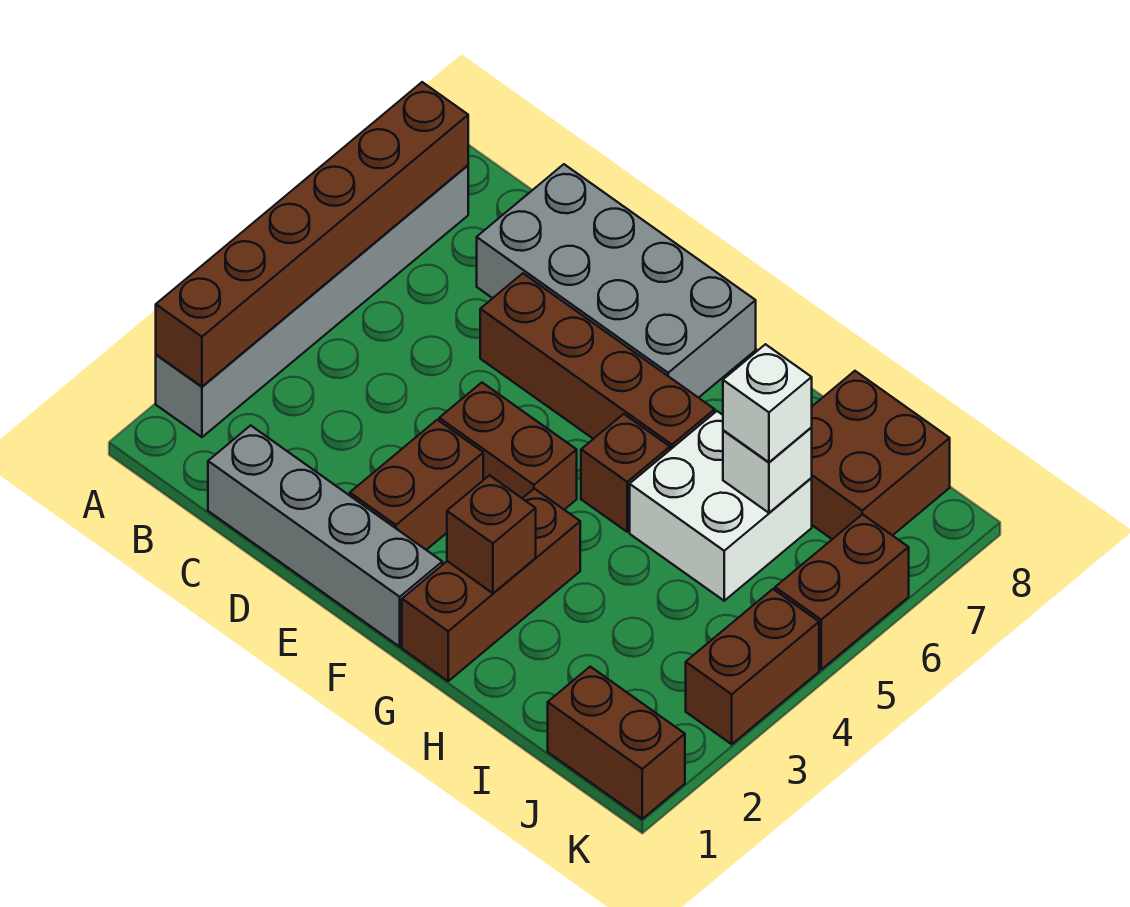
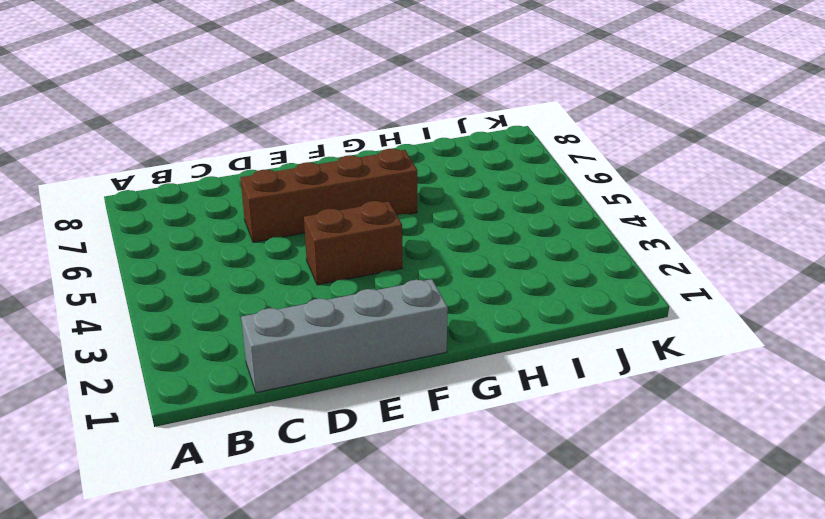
none -> grey 1x6 brick [156,165,468,437]
none -> grey 2x4 brick [477,164,756,398]
none -> brown 1x2 brick [350,420,483,550]

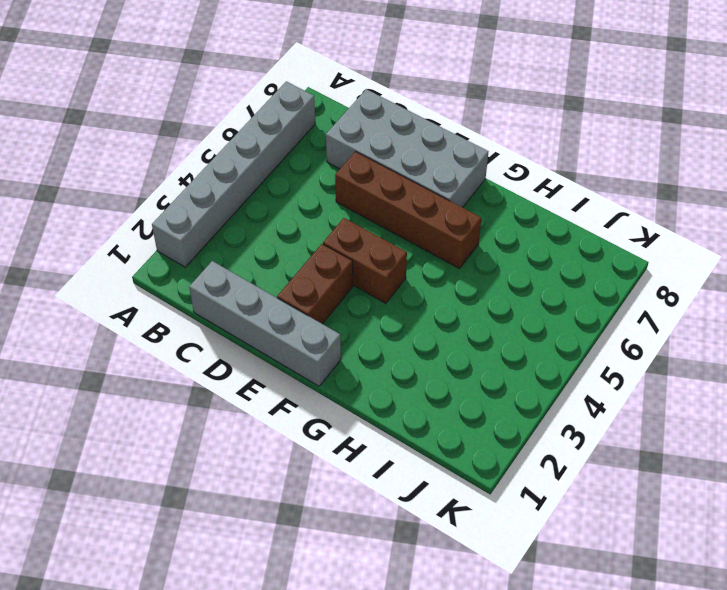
none -> brown 1x3 brick [402,489,580,681]
none -> brown 1x1 brick [581,414,670,532]
none -> white 2x2 brick [630,411,812,601]

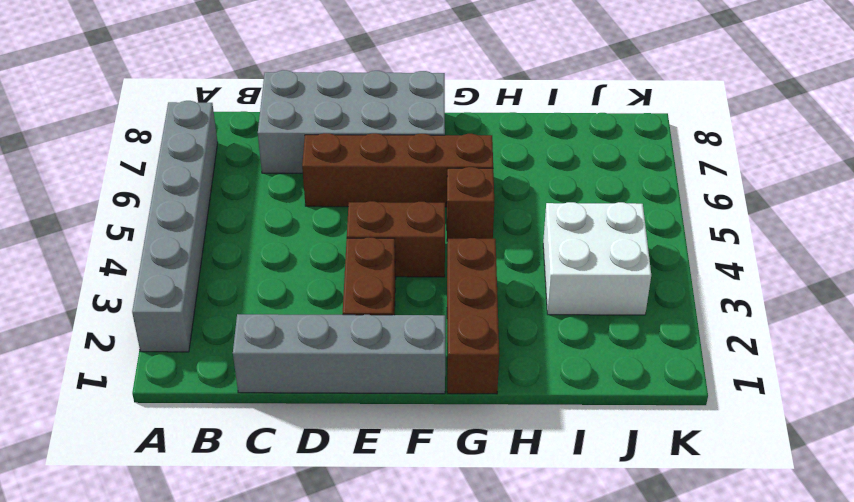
white 2x2 brick [543,202,651,315] -> white 2x2 brick moved to [630,411,812,601]
none -> brown 2x2 brick [811,371,950,539]
none -> brown 1x2 brick [548,667,685,819]
none -> brown 1x2 brick [686,589,819,744]

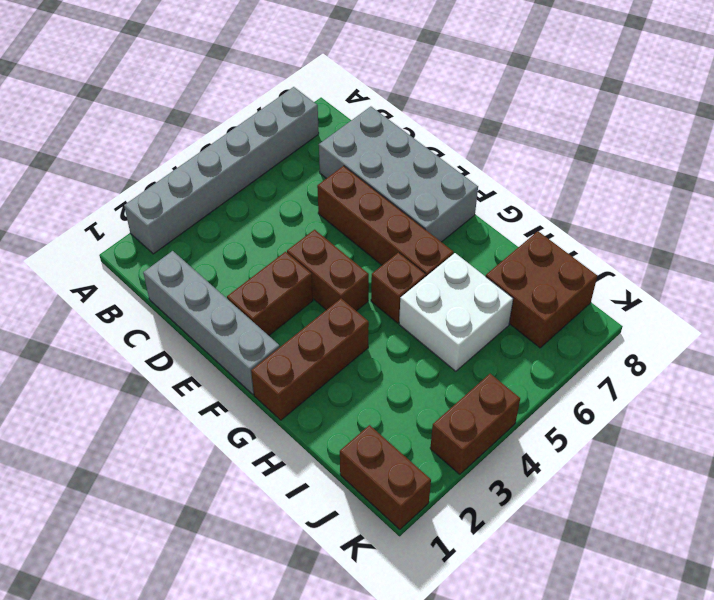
none -> brown 1x2 brick [775,514,909,669]
none -> brown 1x6 brick [156,82,468,387]
none -> brown 1x1 brick [447,475,536,593]

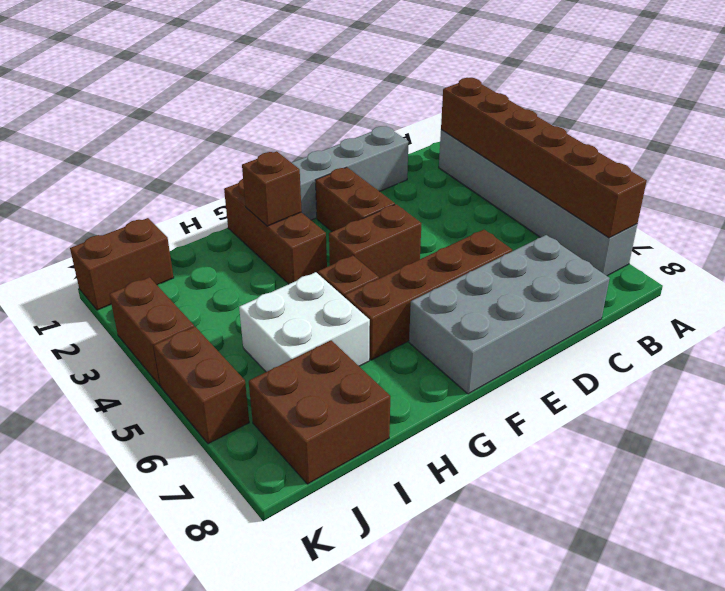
none -> white 1x1 brick [723,428,812,513]
none -> white 1x1 brick [723,344,812,462]

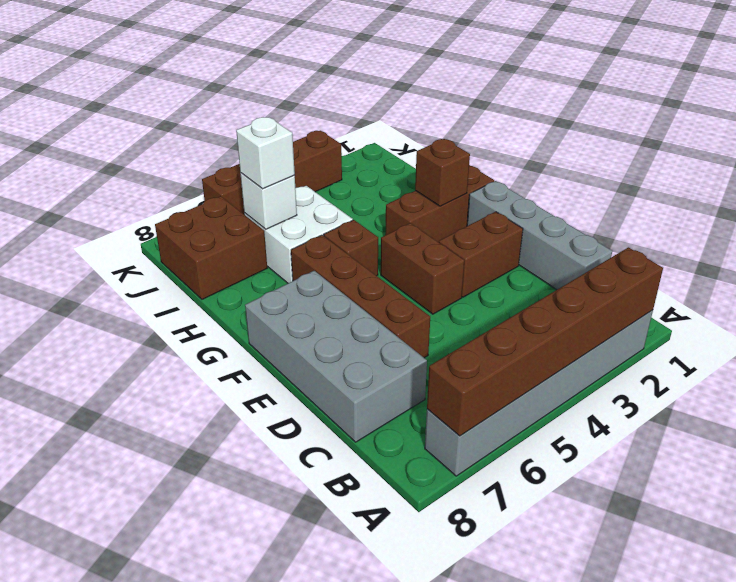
none -> brown 1x2 brick [548,667,685,819]

